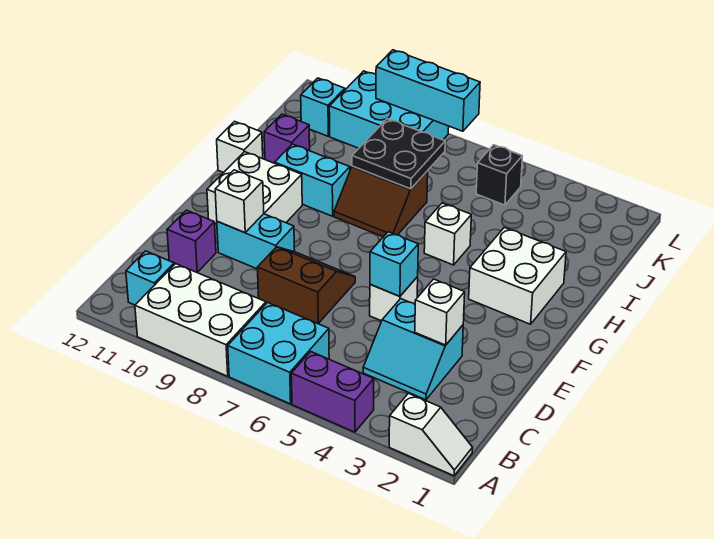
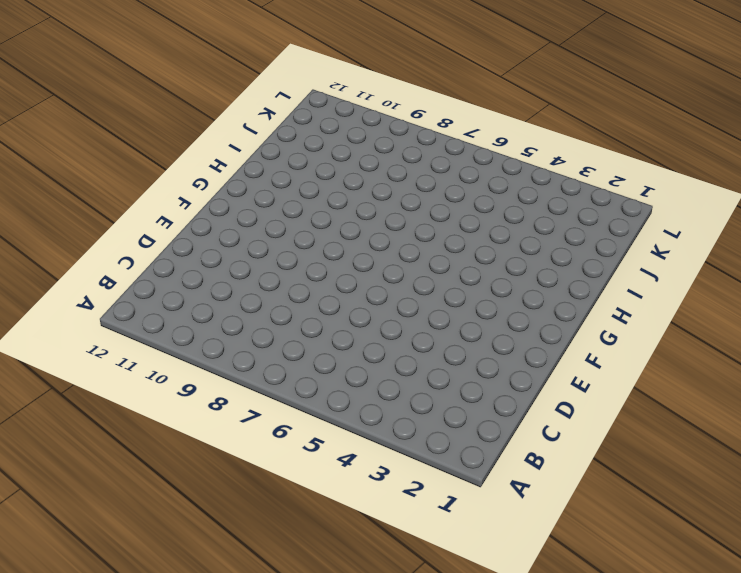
none -> white 1x2 slope [389,393,473,476]
none -> purple 1x2 brick [291,352,374,432]
none -> cyan 2x2 brick [228,302,329,404]

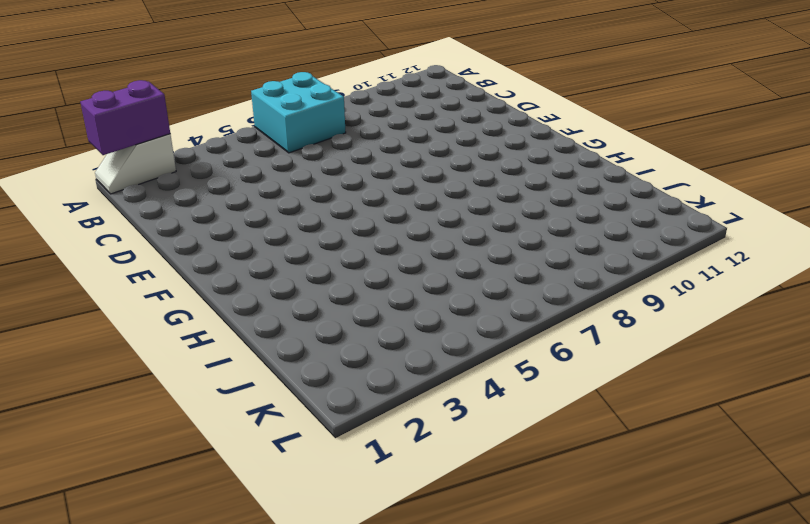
purple 1x2 brick [80,80,170,155] -> purple 1x2 brick moved to [291,352,374,432]
none -> white 2x3 brick [135,264,266,376]
none -> cyan 1x1 brick [126,251,174,305]
none -> cyan 2x2 slope [363,299,463,400]

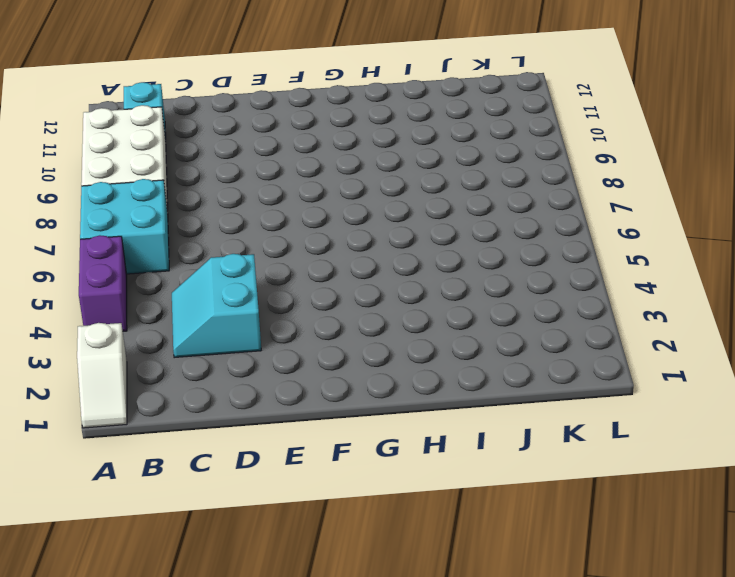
none -> brown 2x2 slope [257,247,355,324]
none -> purple 1x1 brick [167,210,216,272]
none -> white 1x1 brick [370,277,418,321]

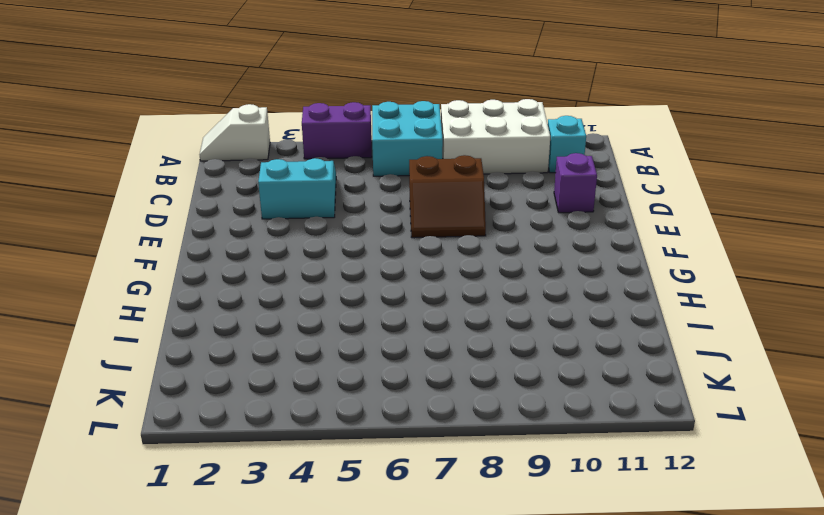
none -> white 1x1 brick [370,277,418,321]
none -> cyan 1x2 brick [217,214,295,269]
none -> white 2x2 brick [207,152,302,224]

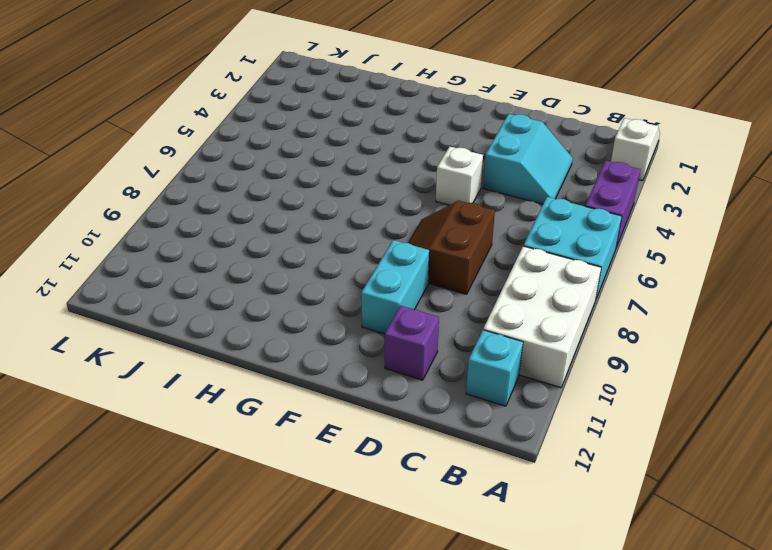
none -> white 2x2 brick [207,152,302,224]
none -> white 2x2 brick [469,227,566,324]
none -> white 1x1 brick [424,203,471,265]

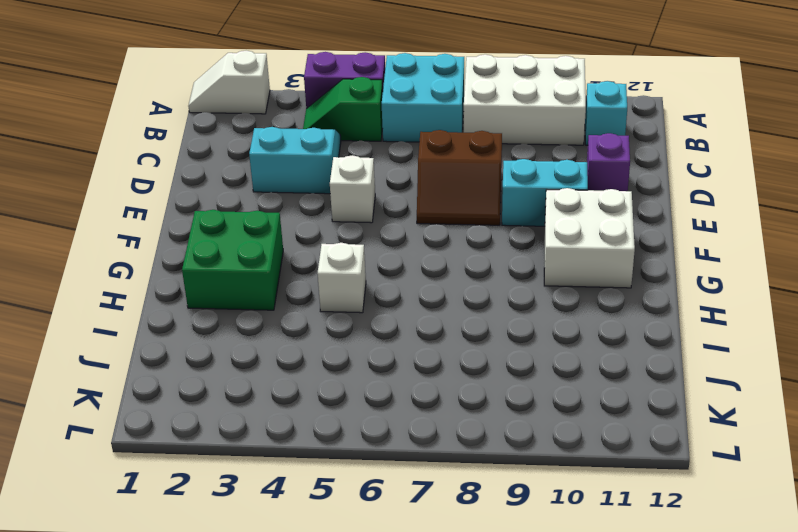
green 1x2 slope [303,77,383,141] -> none
green 2x2 brick [182,210,283,310] -> white 2x2 brick [469,227,566,324]
none -> brown 2x2 slope [334,166,428,237]
none -> cyan 1x2 brick [275,144,350,216]
none -> white 1x1 brick [217,121,263,173]

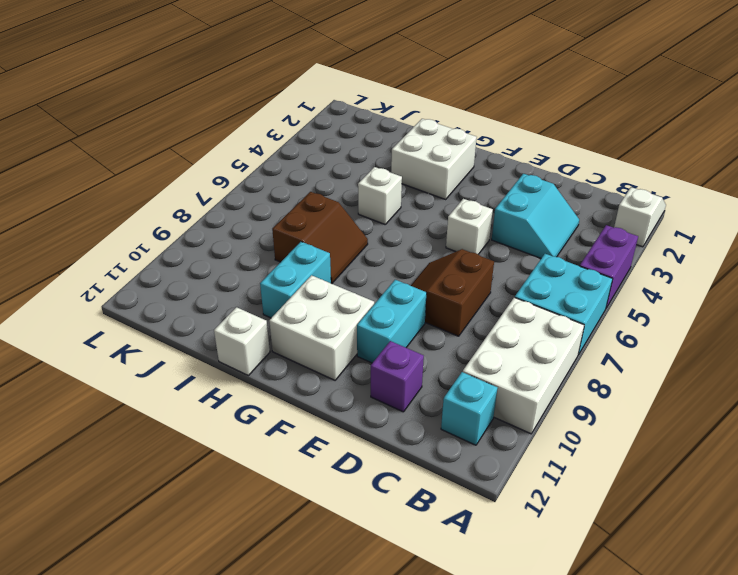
none -> purple 1x1 brick [264,114,310,163]
none -> black 1x1 brick [476,145,522,205]
none -> cyan 2x3 brick [329,71,449,148]

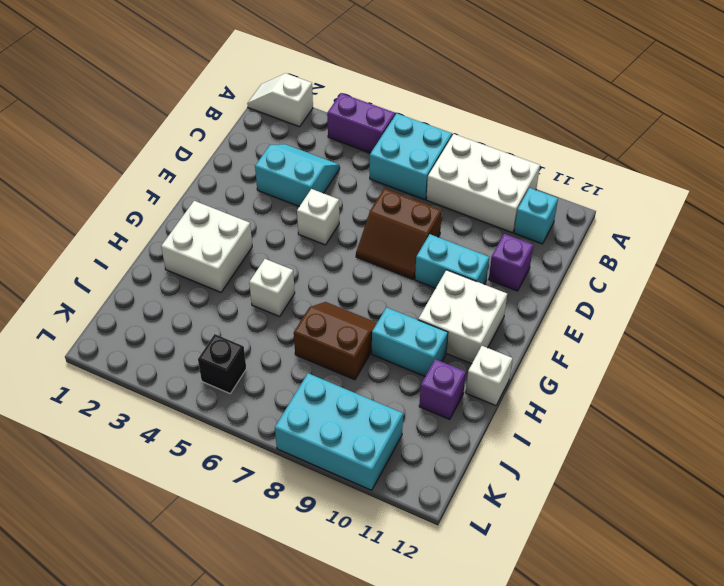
none -> cyan 1x1 brick [301,78,345,136]
none -> white 1x1 brick [415,279,465,345]
none -> cyan 1x1 brick [370,232,418,296]

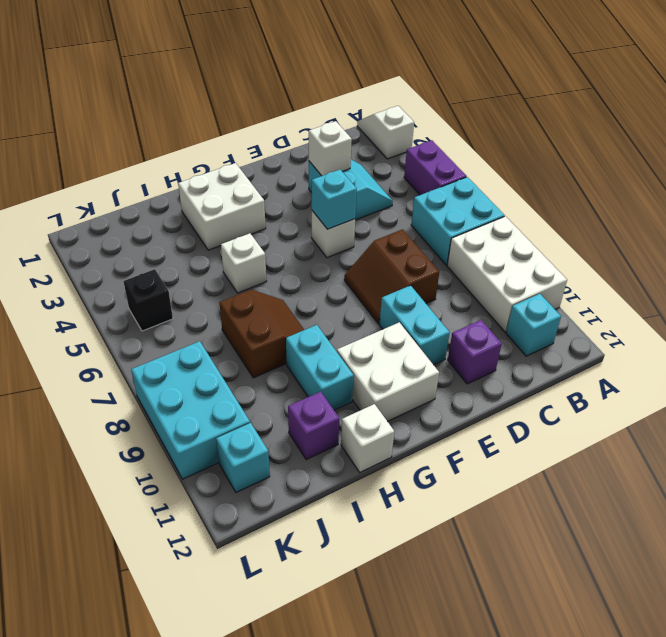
none -> white 1x1 brick [215,170,264,233]
none -> black 2x2 plate [352,119,445,189]
none -> cyan 1x3 brick [376,50,480,131]

